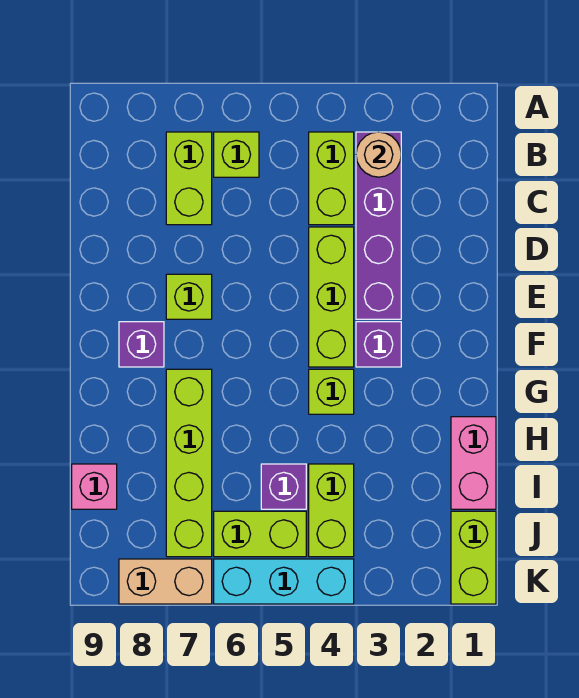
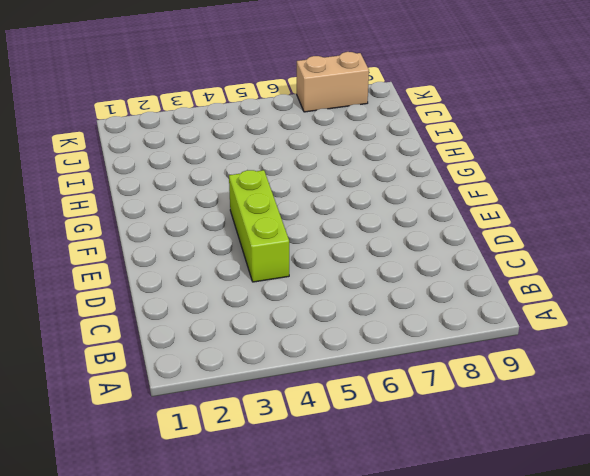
none -> purple 1x4 brick [356,132,401,319]
none -> lime 1x2 brick [309,132,354,225]
none -> lime 1x1 brick [214,132,259,177]

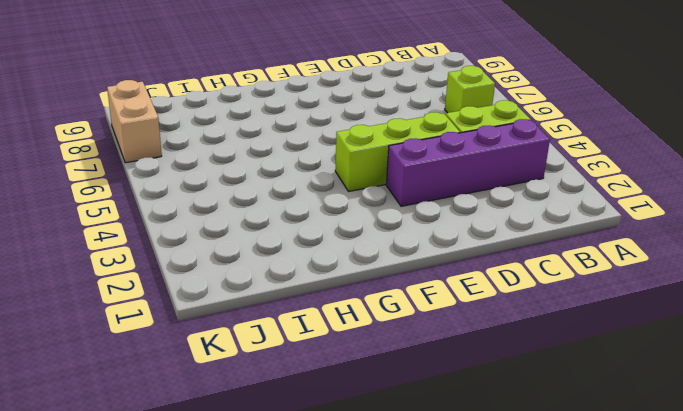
none -> lime 1x2 brick [166,132,212,225]
none -> lime 1x1 brick [166,274,212,319]
none -> purple 1x1 brick [356,322,401,367]

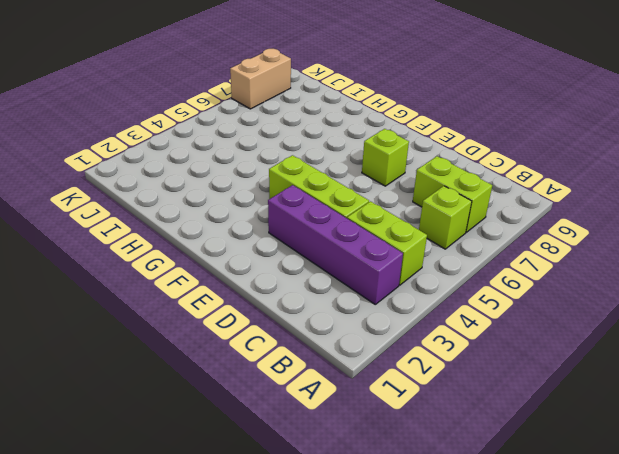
none -> purple 1x1 brick [356,322,401,367]
none -> purple 1x1 brick [119,322,164,367]
none -> lime 1x1 brick [309,369,354,414]

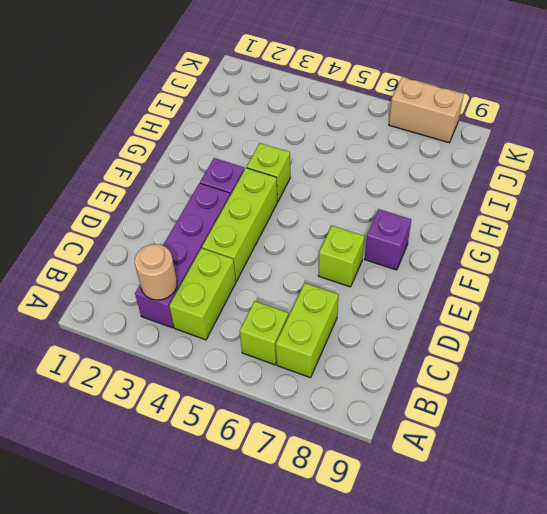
none -> lime 1x4 brick [166,369,212,557]
none -> pink 1x2 brick [451,417,496,509]
none -> lime 1x2 brick [309,464,354,557]

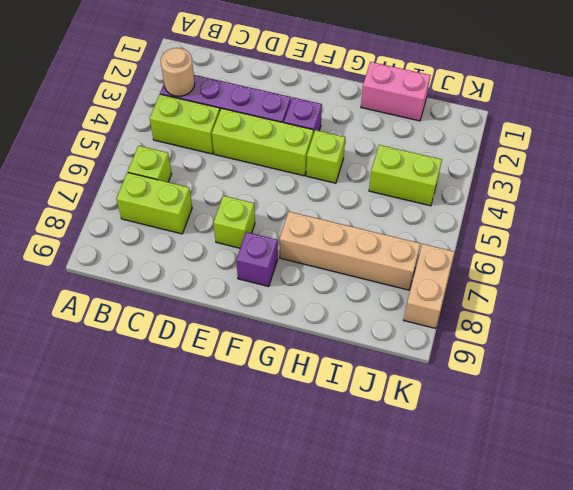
tan 1x4 brick [280,212,420,290] -> lime 1x4 brick [166,369,212,557]
none -> purple 1x1 brick [261,464,306,509]
none -> pink 1x1 brick [72,464,117,509]
none -> lime 1x2 brick [451,511,496,604]

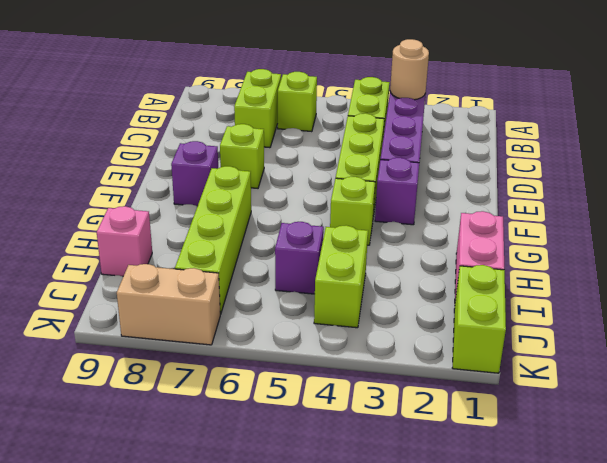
none -> lime 1x2 brick [214,511,306,557]
none -> cyan 1x3 brick [214,559,354,604]

